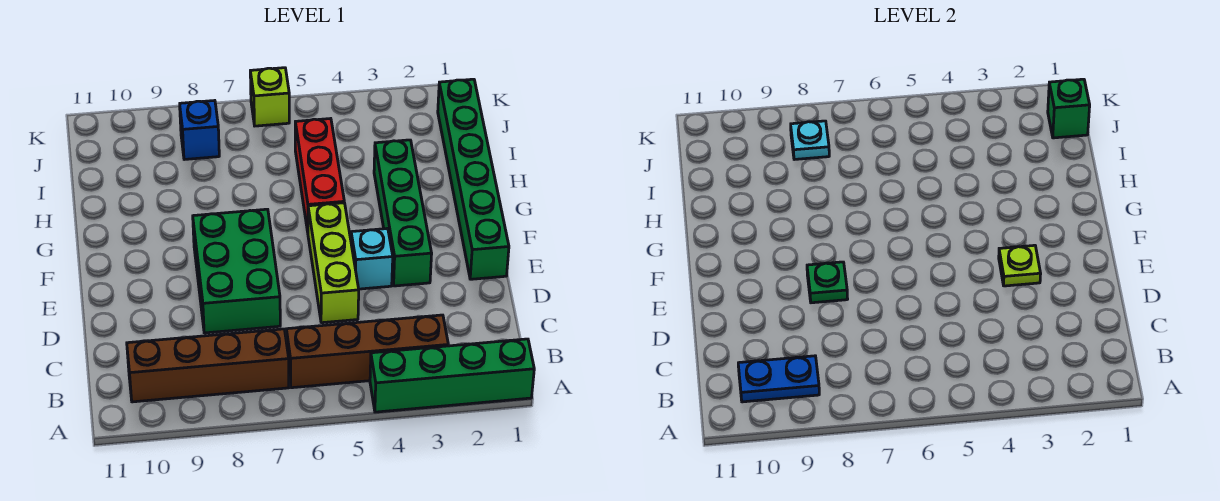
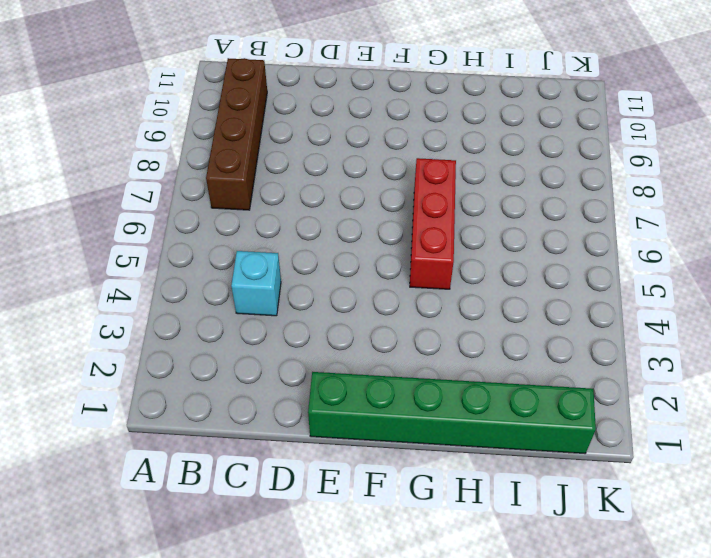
cyan 1x1 brick [231,251,281,316] -> cyan 1x1 brick moved to [351,228,393,289]
red 1x3 brick [410,158,456,289] -> red 1x3 brick turned to [295,119,344,232]
none -> green 1x4 brick [370,339,534,412]
none -> brown 1x4 brick [286,315,448,388]
none -> lime 1x3 brick [308,203,359,323]

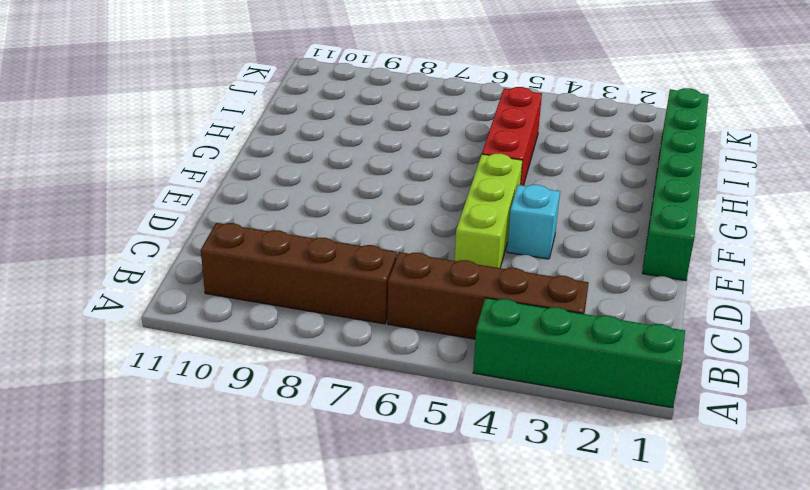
none -> green 2x3 brick [193,209,280,333]
none -> green 1x4 brick [374,140,432,286]
none -> blue 1x1 brick [180,101,219,160]

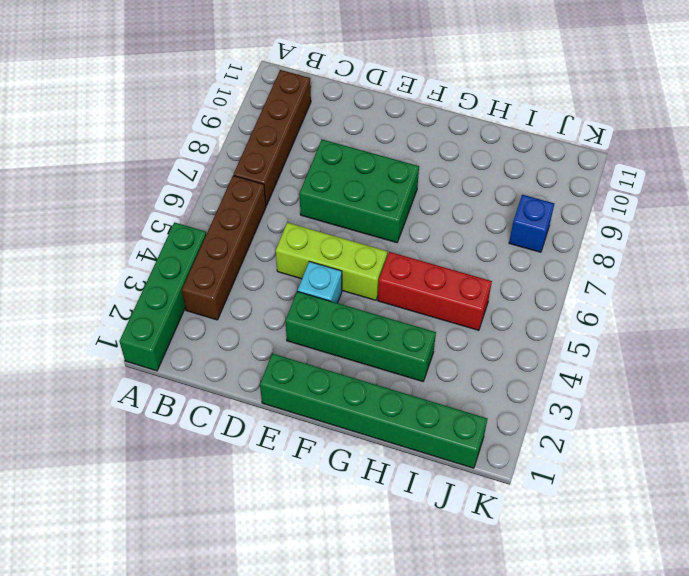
none -> lime 1x1 brick [250,68,289,126]
none -> blue 1x2 plate [738,356,819,402]
none -> lime 1x1 plate [999,245,1041,286]

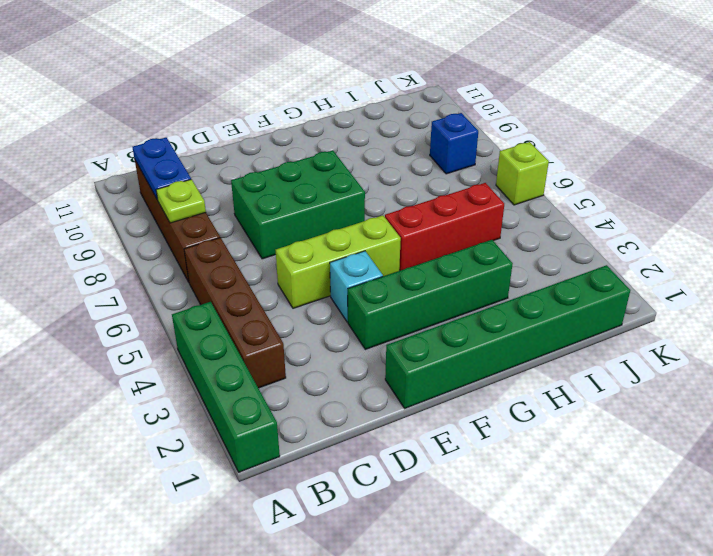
lime 1x1 plate [156,179,206,223] -> lime 1x1 plate moved to [999,245,1041,286]
none -> green 1x1 plate [807,262,848,303]
none -> green 1x1 brick [1048,79,1090,138]
none -> cyan 1x1 plate [791,121,829,160]

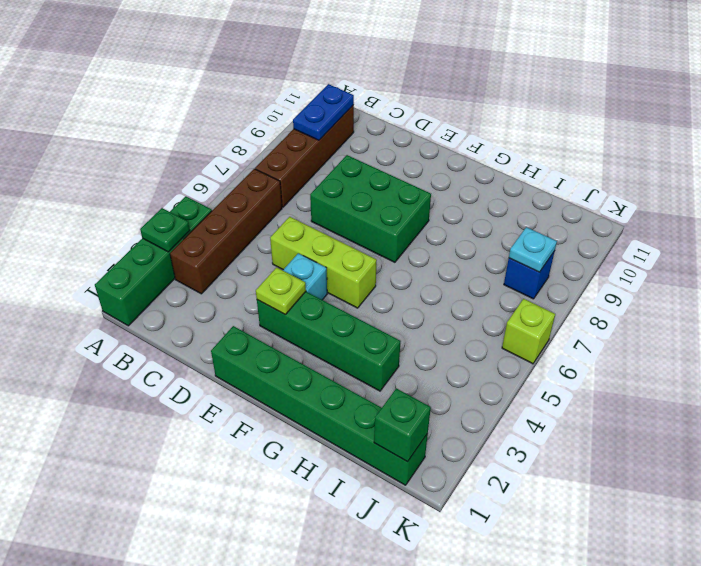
green 1x1 plate [140,208,190,252] -> green 1x1 plate moved to [807,262,848,303]
none -> red 1x3 brick [295,119,344,232]

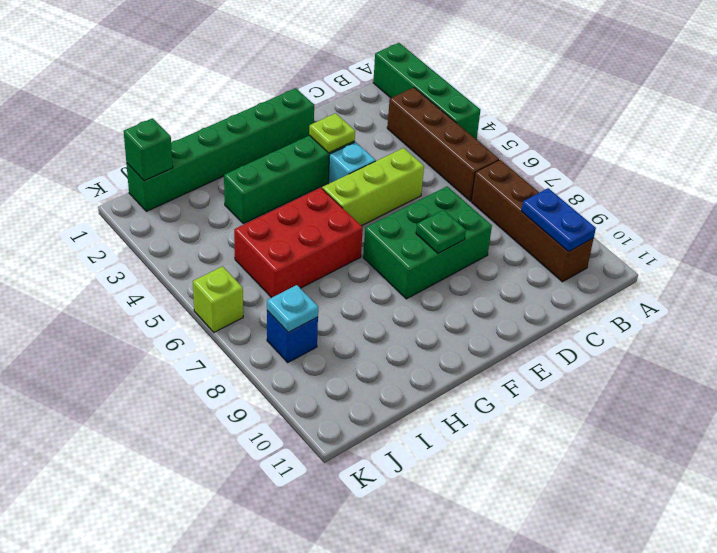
red 2x3 brick [234,188,363,298] -> red 1x3 brick [295,119,344,232]

